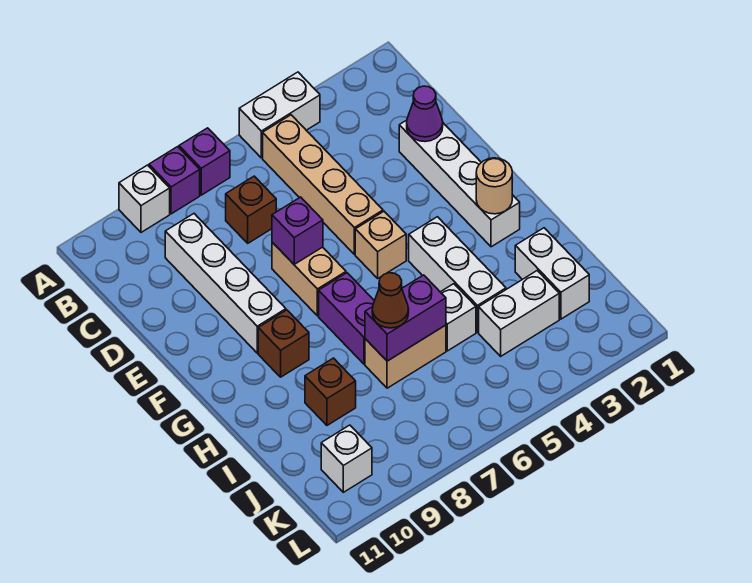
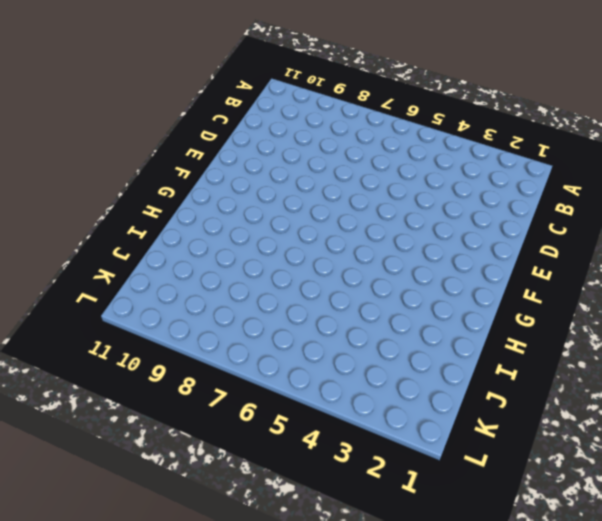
none -> white 1x2 brick [239,72,320,158]
none -> purple 1x1 brick [179,128,230,195]
none -> purple 1x1 brick [149,147,200,214]

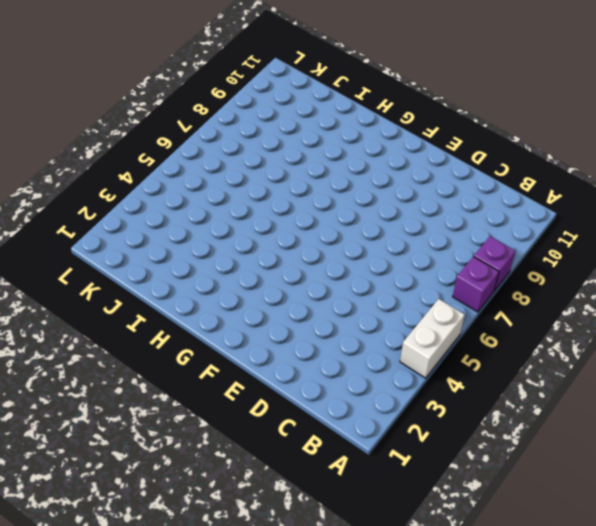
none -> white 1x1 brick [119,165,170,232]
none -> tan 1x4 brick [263,115,383,254]
none -> brown 1x1 brick [226,176,276,243]

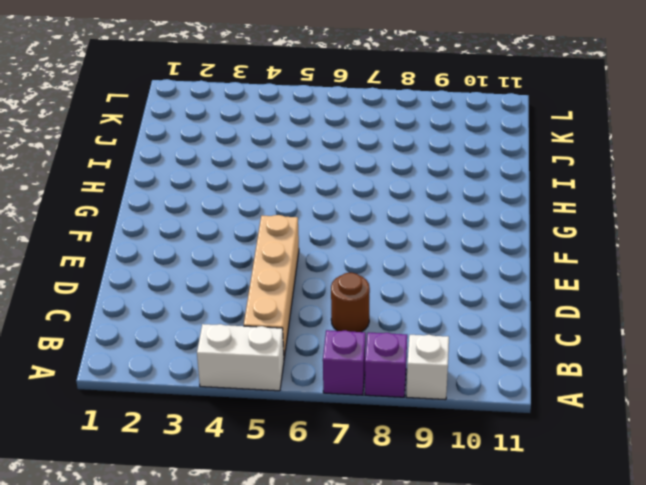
brown 1x1 round brick [331,273,370,332] -> brown 1x1 brick [226,176,276,243]
none -> white 1x4 brick [165,214,286,353]
none -> white 1x4 brick [399,120,520,247]
none -> tan 1x2 brick [272,242,346,316]

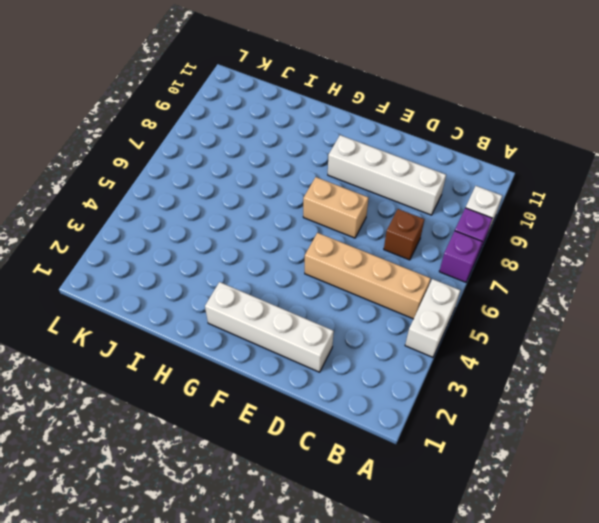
none -> tan 1x1 brick [355,212,406,278]
none -> white 1x3 brick [409,217,506,332]
none -> purple 1x2 brick [319,273,374,364]

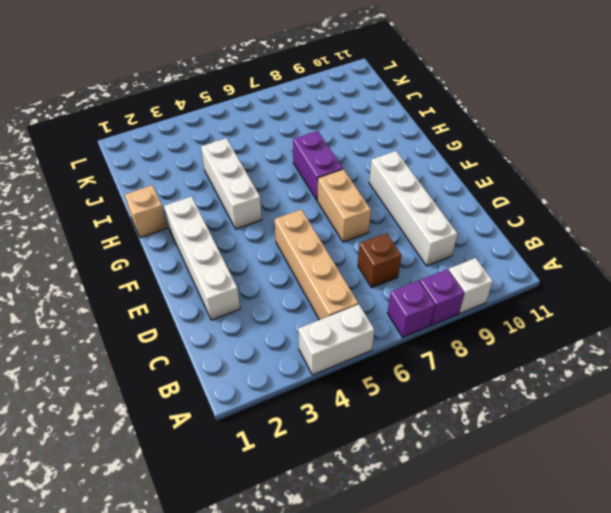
tan 1x1 brick [125,185,167,238] -> tan 1x1 brick moved to [355,212,406,278]
none -> brown 1x1 brick [258,310,309,377]
none -> white 1x2 brick [515,228,589,319]
none -> white 1x1 brick [441,284,476,351]

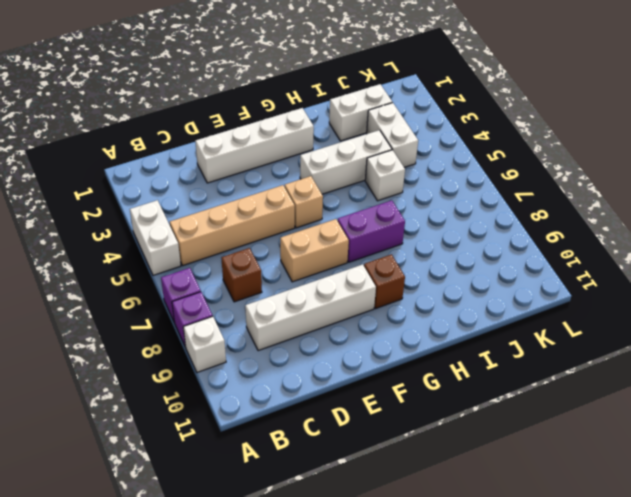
none -> tan 1x2 brick [365,325,446,388]
none -> brown 1x1 brick [305,358,356,425]
none -> white 1x1 brick [321,425,372,492]

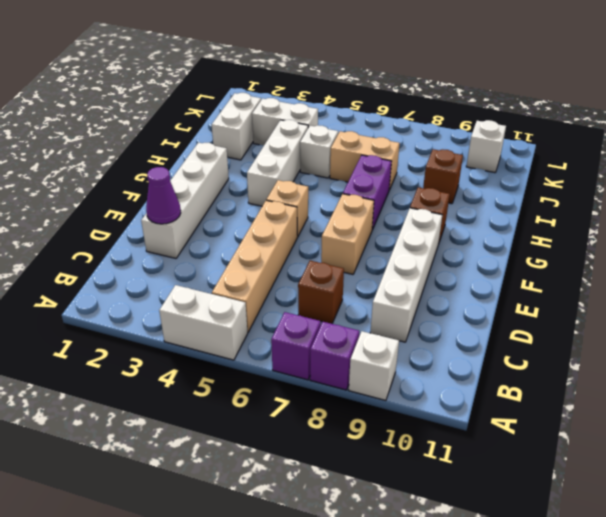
none -> purple 1x1 brick [272,197,323,264]
none -> tan 1x1 round brick [476,158,512,214]
none -> purple 1x2 brick [365,275,446,361]

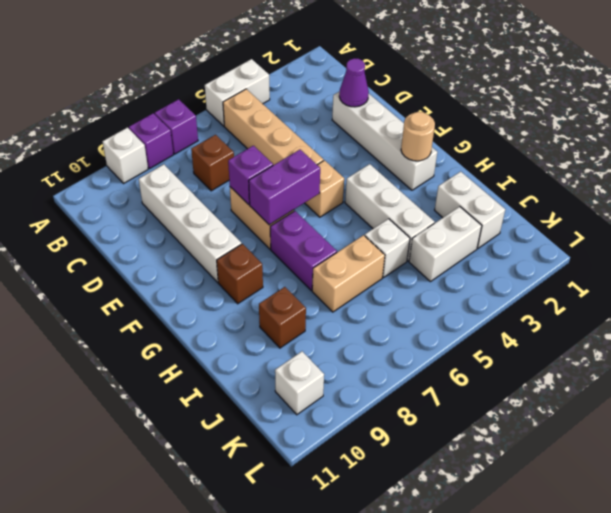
purple 1x2 brick [249,150,320,225] -> purple 1x2 brick moved to [365,275,446,361]
none -> brown 1x1 cone [372,273,409,328]

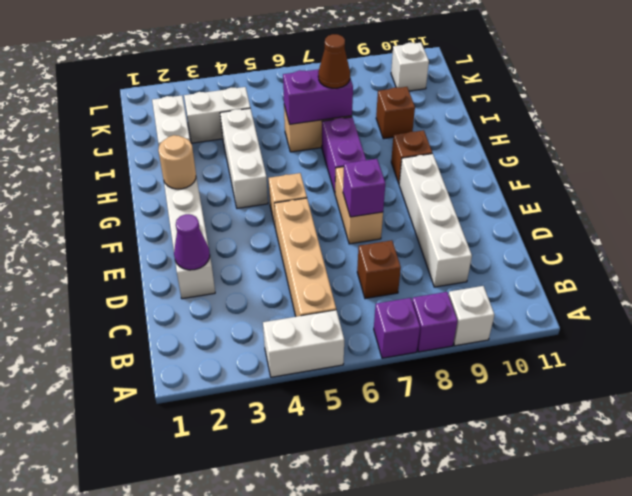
none -> white 1x1 brick [441,284,476,351]

